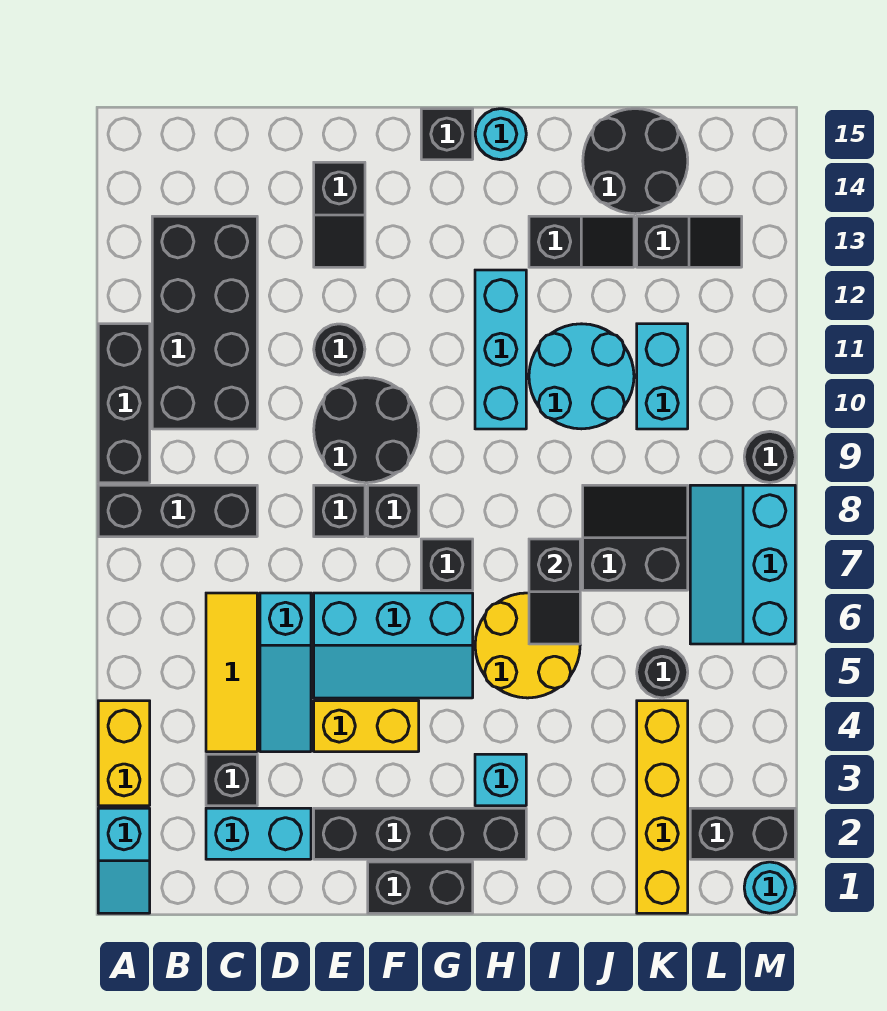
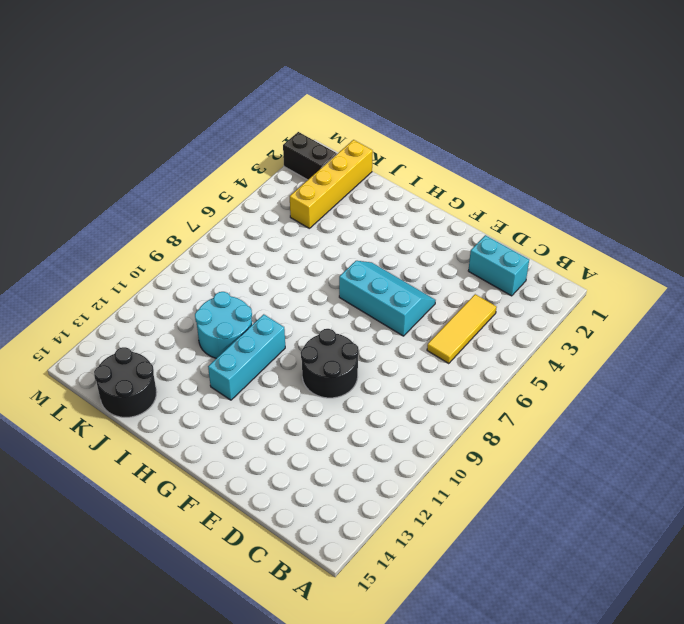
none -> cyan 1x2 slope [98,808,150,913]
none -> yellow 1x2 brick [98,701,150,806]
none -> black 1x3 brick [98,485,257,537]
none -> black 1x3 brick [98,324,150,483]

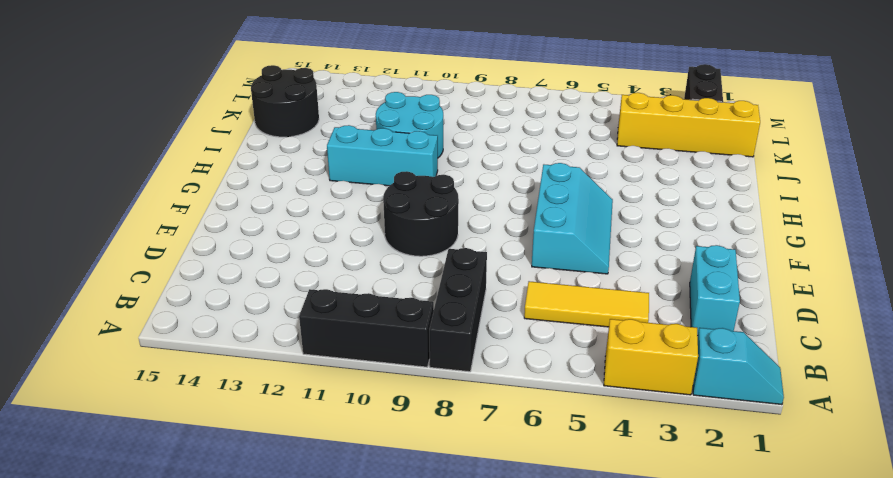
none -> black 2x4 brick [152,216,257,429]
none -> black 1x1 brick [206,754,257,806]
none -> cyan 1x3 slope [260,593,311,752]
none -> black 1x4 brick [314,808,526,859]

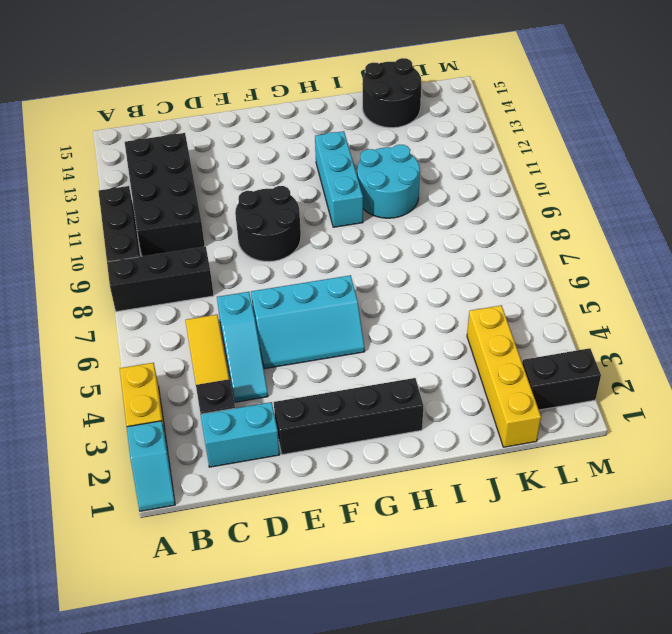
none -> yellow 1x2 brick [314,701,419,752]
none -> black 1x1 brick [314,485,365,537]
none -> black 1x1 round brick [314,324,365,375]
none -> black 1x2 slope [314,162,365,267]

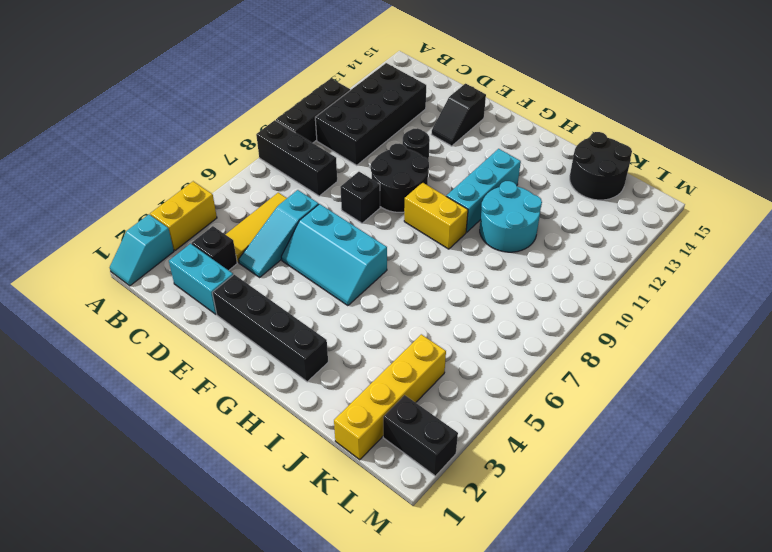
yellow 1x2 brick [404,183,468,249] -> yellow 1x2 brick moved to [314,701,419,752]
none -> black 1x2 brick [368,862,473,913]
none -> black 1x1 brick [368,485,419,537]
none -> black 1x1 brick [421,539,473,590]
none -> black 1x1 brick [421,109,473,160]

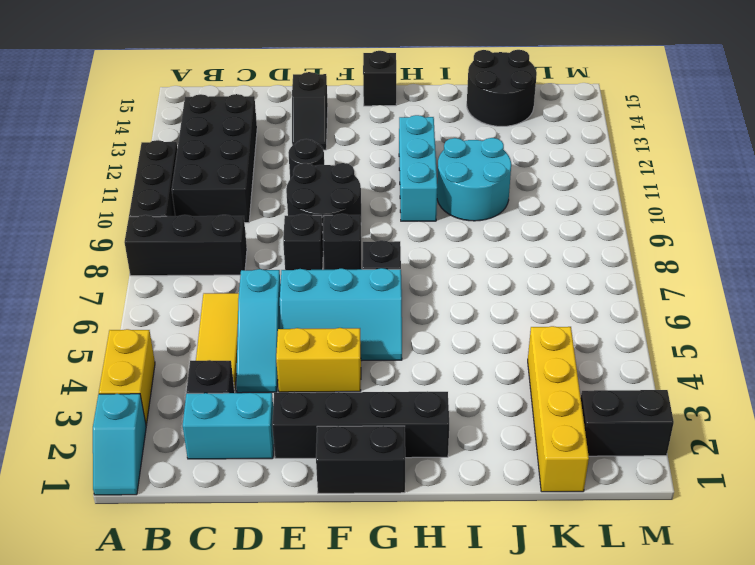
none -> cyan 1x1 brick [475,754,526,806]
none -> yellow 2x2 round brick [475,593,580,698]
none -> cyan 1x1 round brick [475,109,526,160]
none -> black 1x2 slope [529,216,634,267]

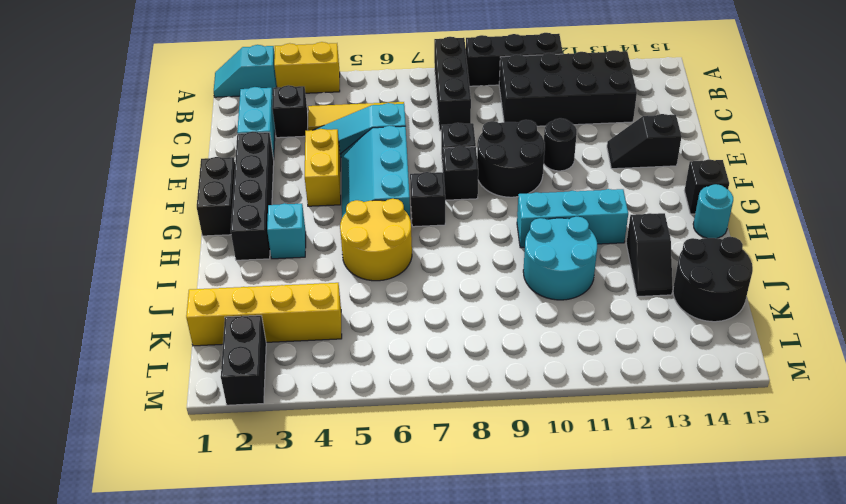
none -> black 2x2 slope [583,485,688,590]
none -> black 1x1 round brick [637,647,688,698]
none -> cyan 1x2 brick [637,324,688,429]
none -> black 1x2 slope [637,216,742,267]

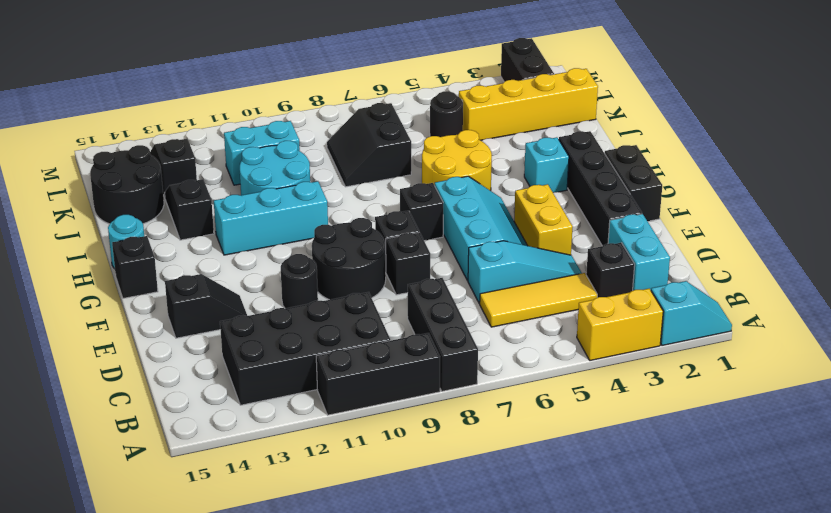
none -> cyan 2x3 slope [690,485,795,644]
none -> cyan 1x1 round brick [744,862,795,913]
none -> black 1x1 round brick [744,432,795,483]
none -> black 1x2 slope [529,539,580,644]

